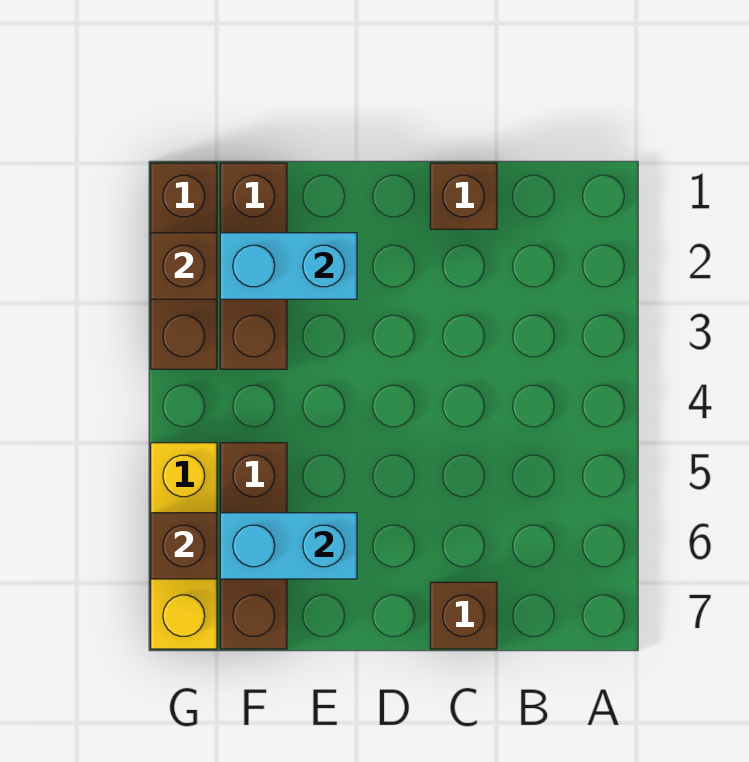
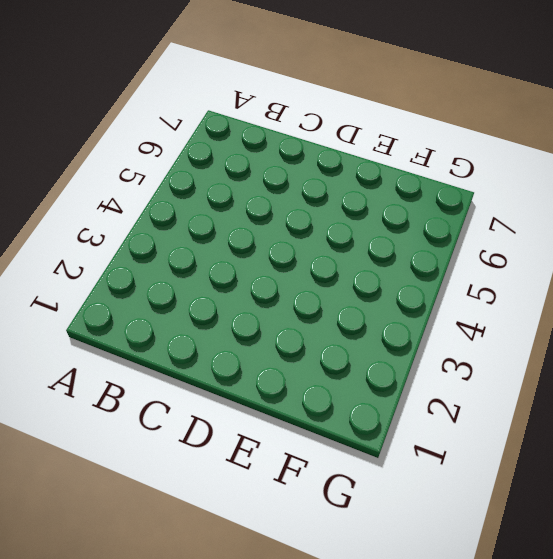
none -> brown 1x1 brick [430,163,497,229]
none -> brown 1x1 brick [430,582,497,649]

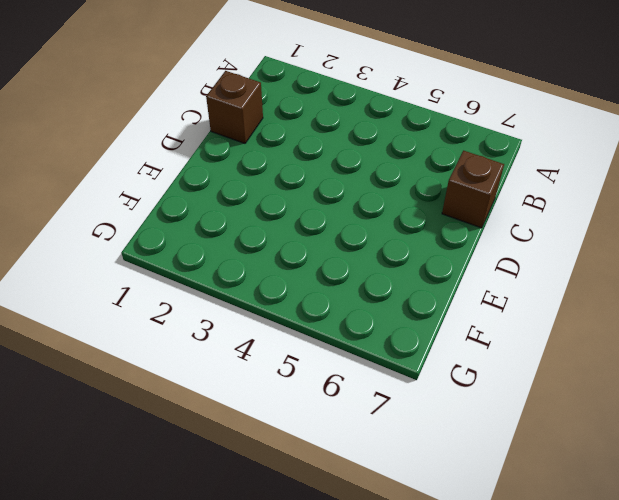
none -> brown 1x3 brick [220,163,287,369]
none -> brown 1x3 brick [220,443,287,649]

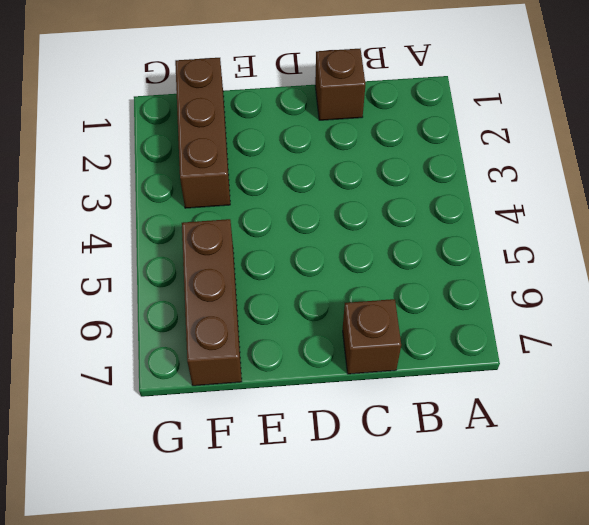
none -> brown 1x3 brick [151,163,217,369]
none -> yellow 1x3 brick [151,443,217,649]

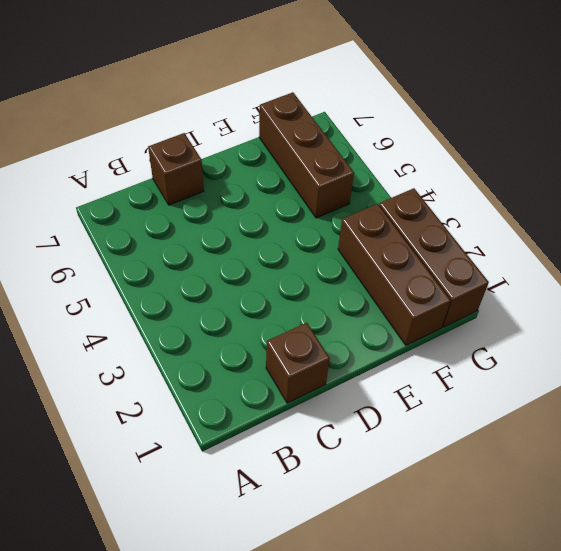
none -> yellow 1x3 brick [151,443,217,649]
none -> cyan 1x2 brick [220,233,357,299]

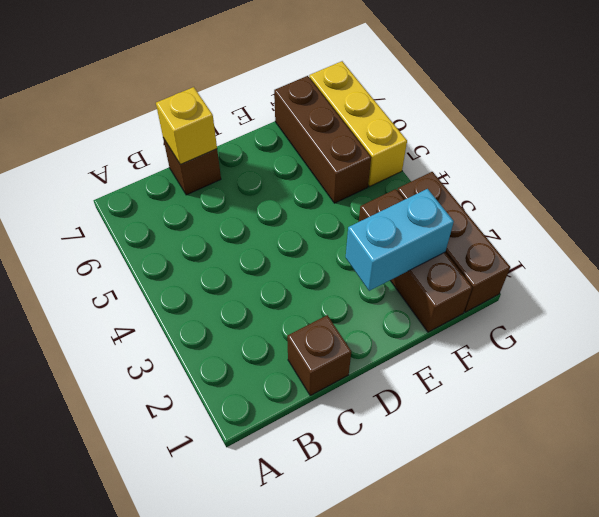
yellow 1x1 brick [156,87,217,165] -> none
none -> cyan 1x2 brick [220,513,357,579]
none -> brown 1x1 brick [151,233,217,299]

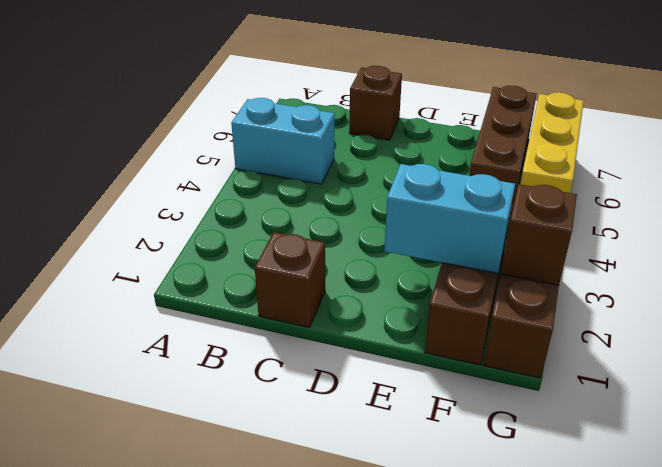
cyan 1x2 brick [231,98,335,184] -> cyan 1x2 brick moved to [220,513,357,579]
none -> brown 1x1 brick [151,513,217,579]

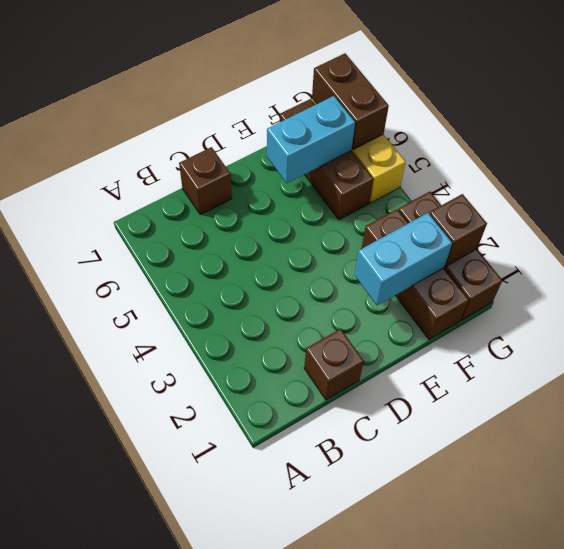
brown 1x2 brick [312,53,389,149] -> brown 1x1 brick [151,513,217,579]

